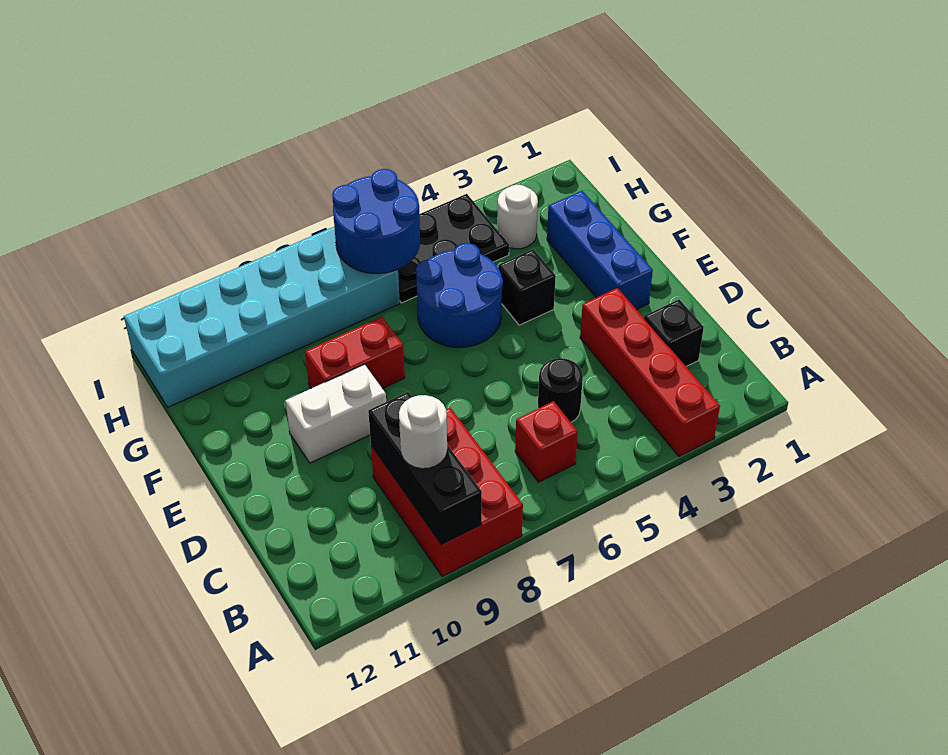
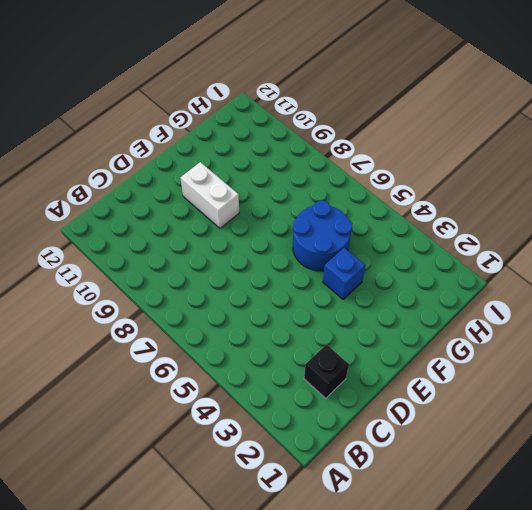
blue 1x1 brick [323,248,365,299] -> black 1x1 brick [498,249,556,325]
none -> red 1x4 brick [580,288,720,456]
none -> red 2x3 brick [371,408,523,577]
none -> red 1x1 brick [515,401,578,482]

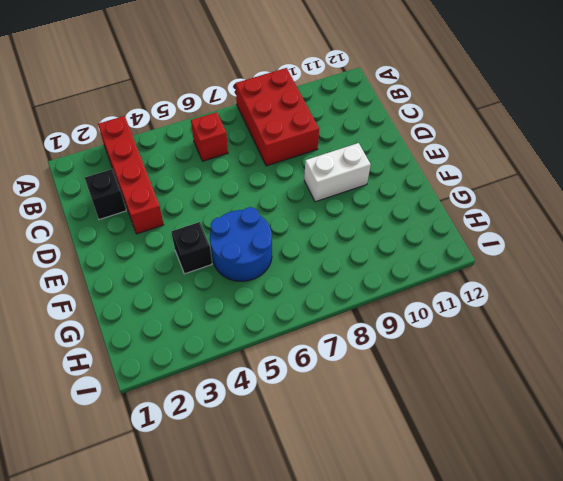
none -> black 1x1 round brick [538,358,583,422]
none -> blue 1x3 brick [547,191,653,309]
none -> red 1x2 brick [305,317,405,389]

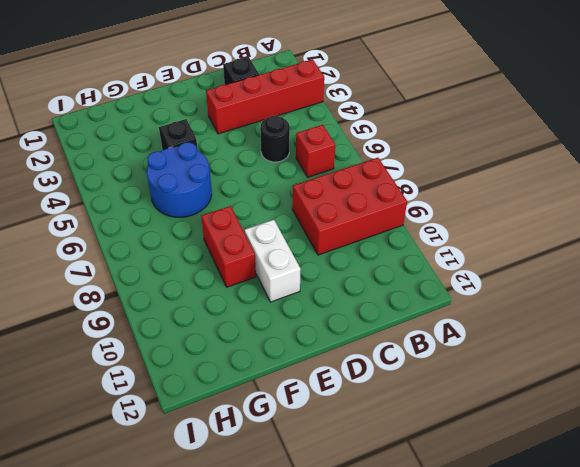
none -> blue 1x3 brick [547,191,653,309]
none -> white 1x1 round brick [497,185,538,249]
none -> black 2x3 plate [398,194,509,303]

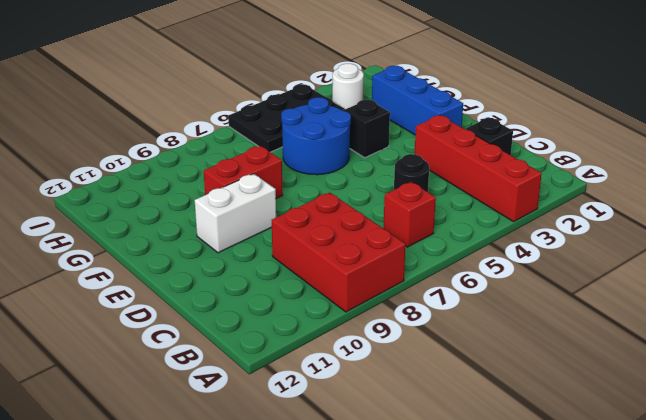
none -> cyan 2x6 brick [124,227,400,407]
none -> black 1x3 brick [368,392,482,545]
none -> blue 2x2 round brick [332,169,420,274]

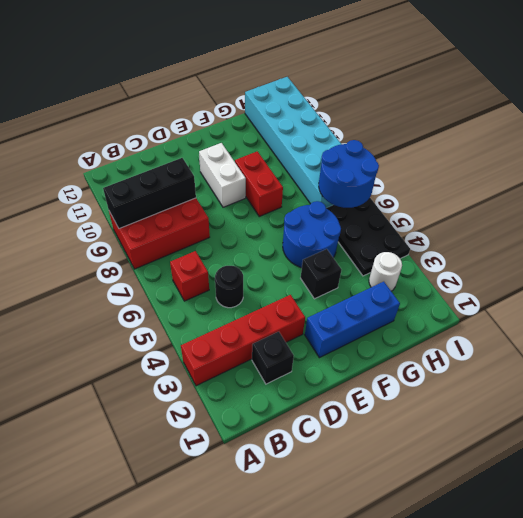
none -> white 1x1 round brick [399,395,447,469]

